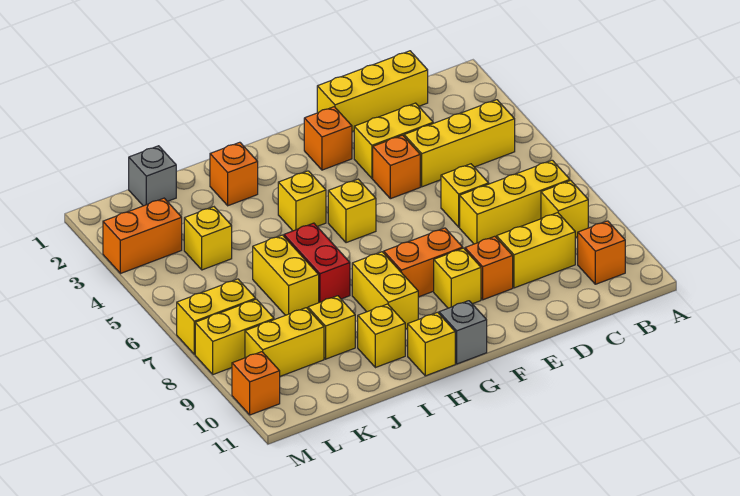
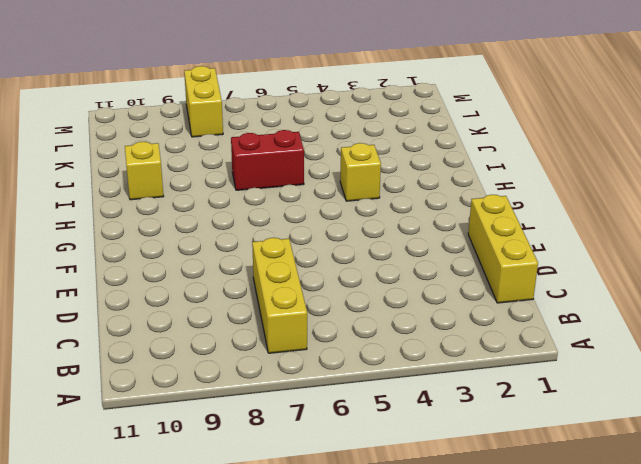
none -> yellow 1x3 brick [404,100,515,187]
none -> yellow 1x1 brick [541,181,588,238]
none -> orange 1x1 brick [578,221,625,284]
none -> yellow 1x2 brick [497,213,575,288]

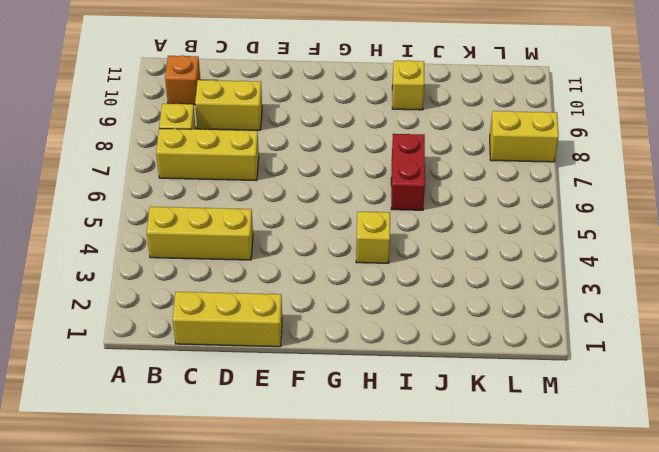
none -> yellow 1x2 brick [354,103,433,178]
none -> yellow 1x1 brick [441,164,489,227]
none -> orange 1x1 brick [373,135,420,199]
none -> orange 1x1 brick [465,236,513,300]

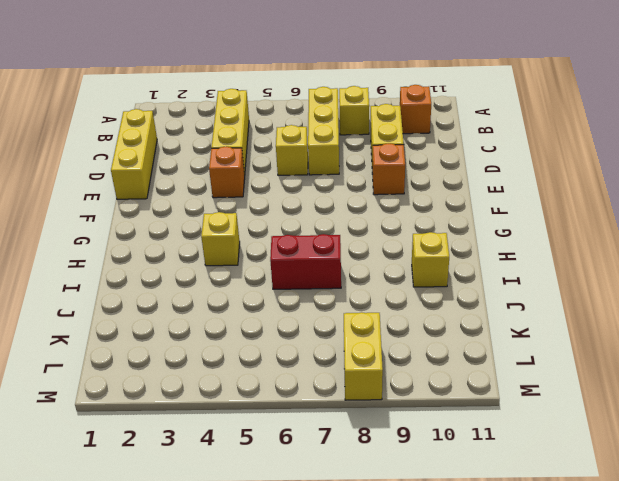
none -> yellow 1x2 brick [354,103,433,178]
none -> orange 1x1 brick [304,107,352,170]
none -> orange 1x2 brick [384,228,463,297]
none -> yellow 1x1 brick [434,248,481,308]

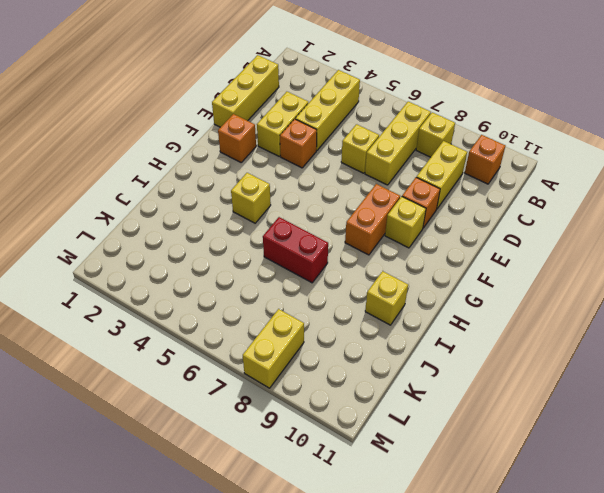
none -> yellow 1x1 brick [328,179,376,243]
none -> grey 1x1 brick [439,301,487,364]
none -> yellow 1x2 brick [352,252,418,329]
none -> yellow 1x1 brick [408,312,455,376]

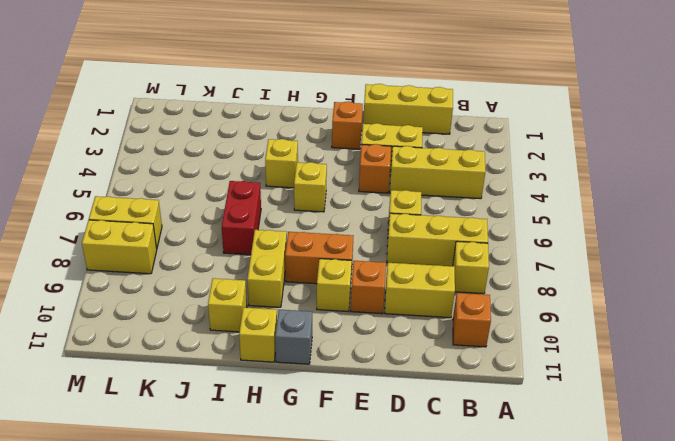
none -> orange 1x1 brick [210,142,258,206]
none -> yellow 1x2 brick [253,235,319,315]
none -> yellow 1x1 brick [308,296,355,359]
none -> grey 1x1 brick [129,146,176,206]

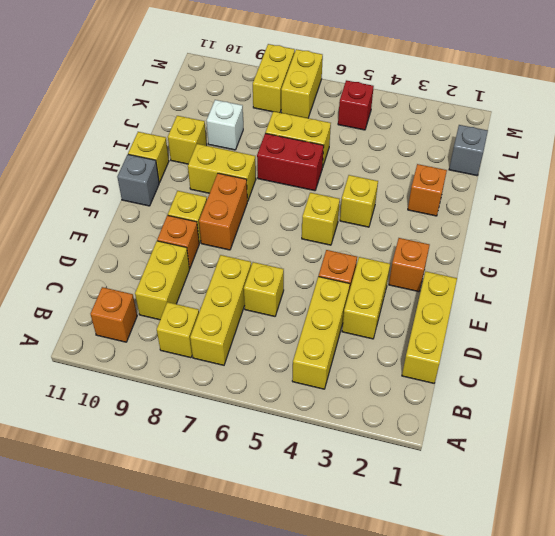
white 1x1 brick [207,100,243,150] -> yellow 1x1 brick [308,296,355,359]
red 1x1 brick [338,80,374,130] -> none
none -> yellow 1x1 brick [184,207,232,270]
none -> yellow 1x2 brick [245,308,324,376]
none -> orange 1x2 brick [103,198,182,274]
none -> orange 1x1 brick [232,352,280,415]

